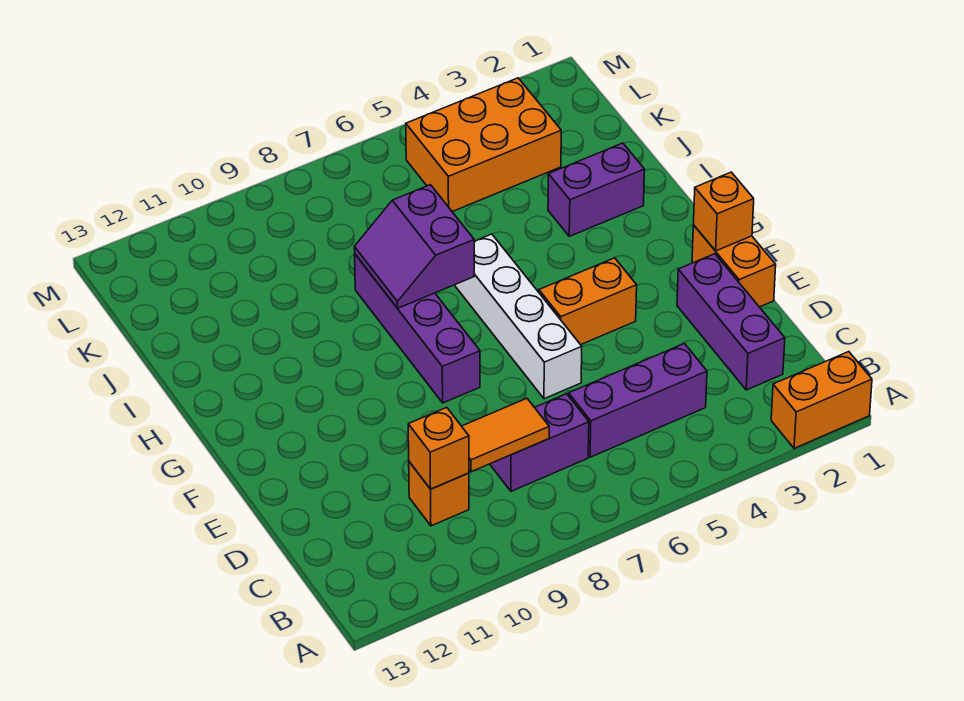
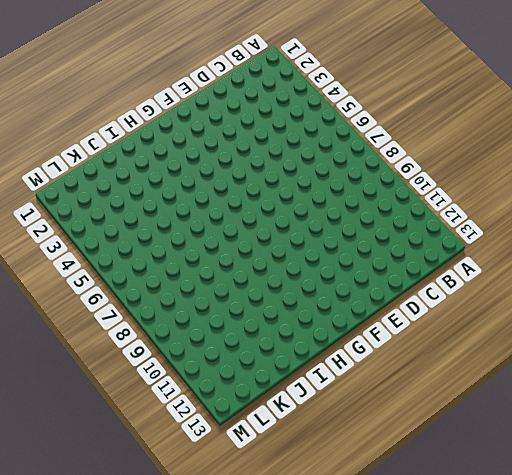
none -> orange 1x2 brick [771,352,872,448]
none -> purple 1x3 brick [677,254,785,390]
none -> purple 1x3 brick [569,344,707,457]

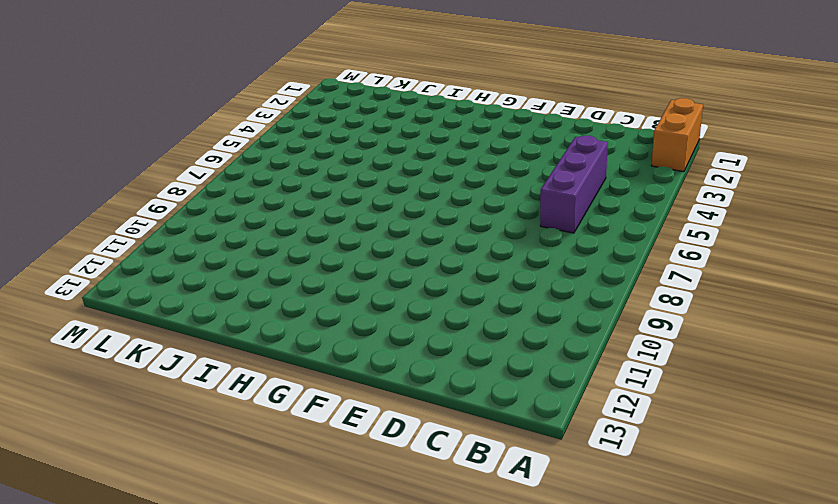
none -> purple 1x3 brick [677,254,785,390]
none -> purple 1x2 brick [490,394,589,491]
none -> orange 1x1 brick [409,462,469,526]

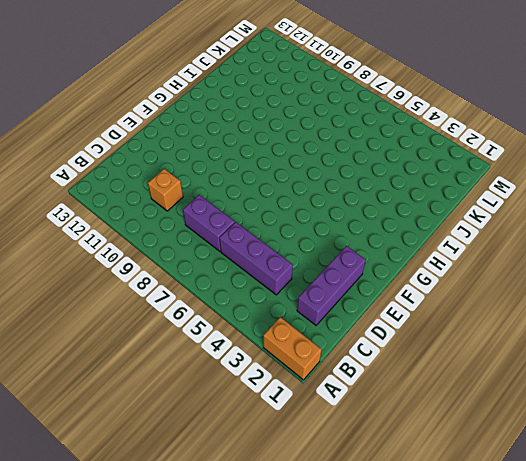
none -> orange 1x2 brick [692,225,776,307]
none -> white 1x4 brick [455,234,582,399]
none -> orange 1x2 brick [539,258,637,345]

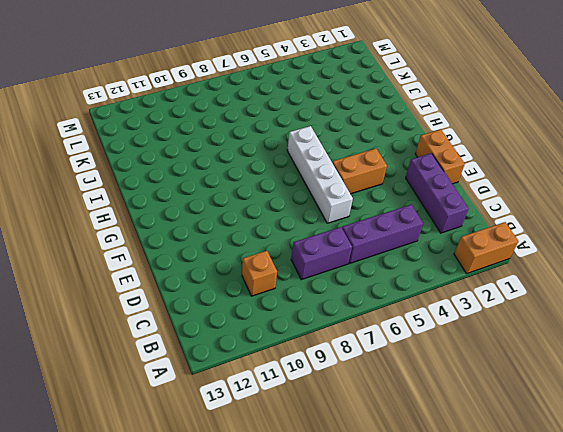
none -> purple 1x4 brick [355,254,480,403]
none -> purple 1x2 brick [548,143,645,236]
none -> orange 2x3 brick [406,78,561,212]

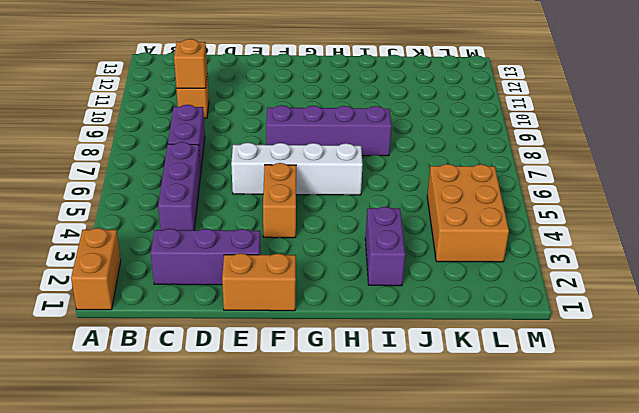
none -> orange 1x2 tile [462,398,549,472]
none -> orange 1x1 brick [693,172,754,251]
none -> purple 2x2 slope [354,185,474,308]

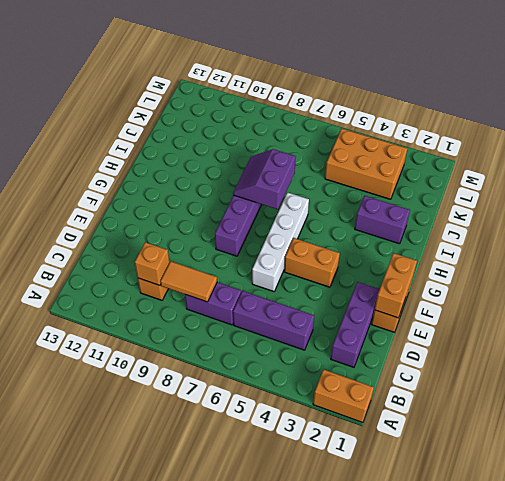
orange 1x2 brick [375,253,417,318] -> orange 1x1 brick [693,172,754,251]

